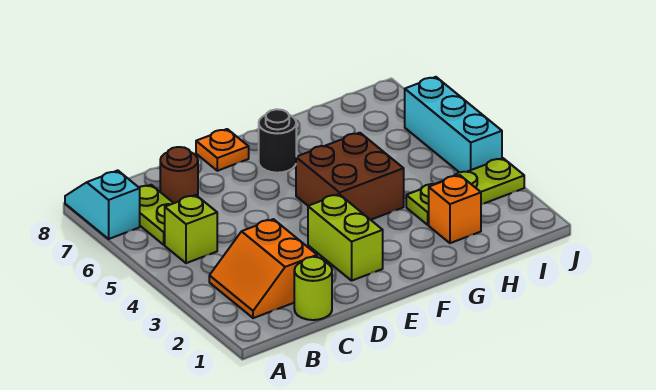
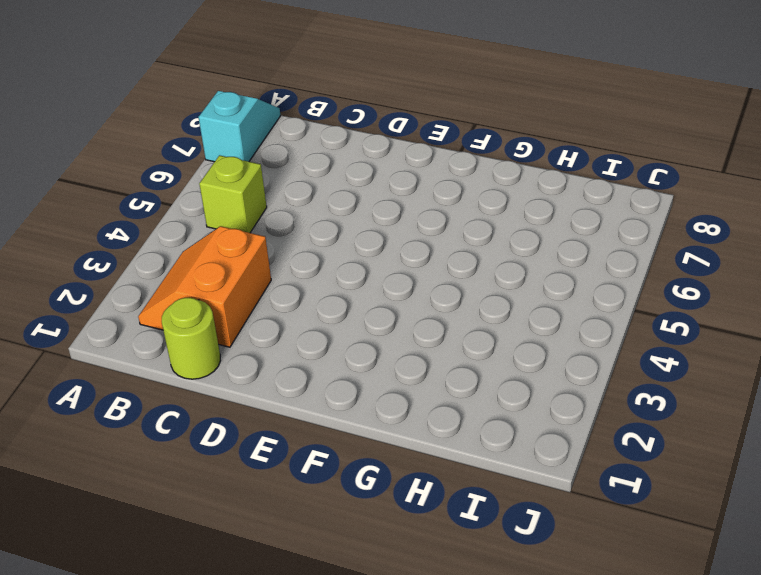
none -> lime 1x2 plate [139,185,173,245]
none -> brown 1x1 round brick [160,147,198,203]
none -> lime 1x2 brick [308,194,383,281]

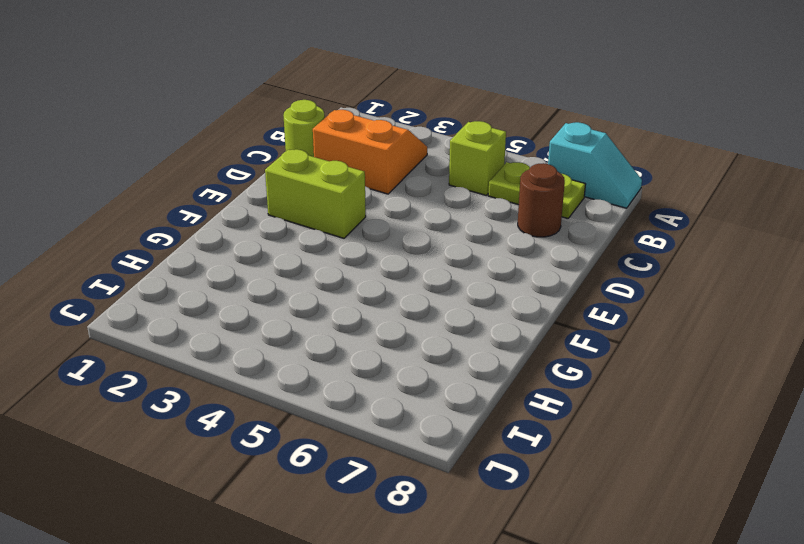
none -> orange 1x1 plate [196,129,249,171]
none -> brown 2x2 brick [296,133,404,220]
none -> black 1x1 round brick [259,109,296,173]

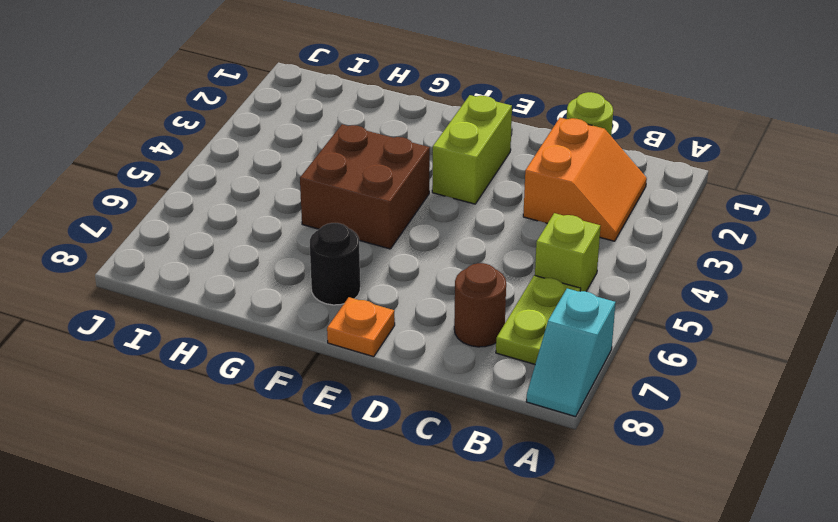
none -> orange 1x1 brick [429,175,481,243]
none -> lime 1x3 plate [406,158,524,225]
none -> cyan 1x3 brick [405,77,502,172]

